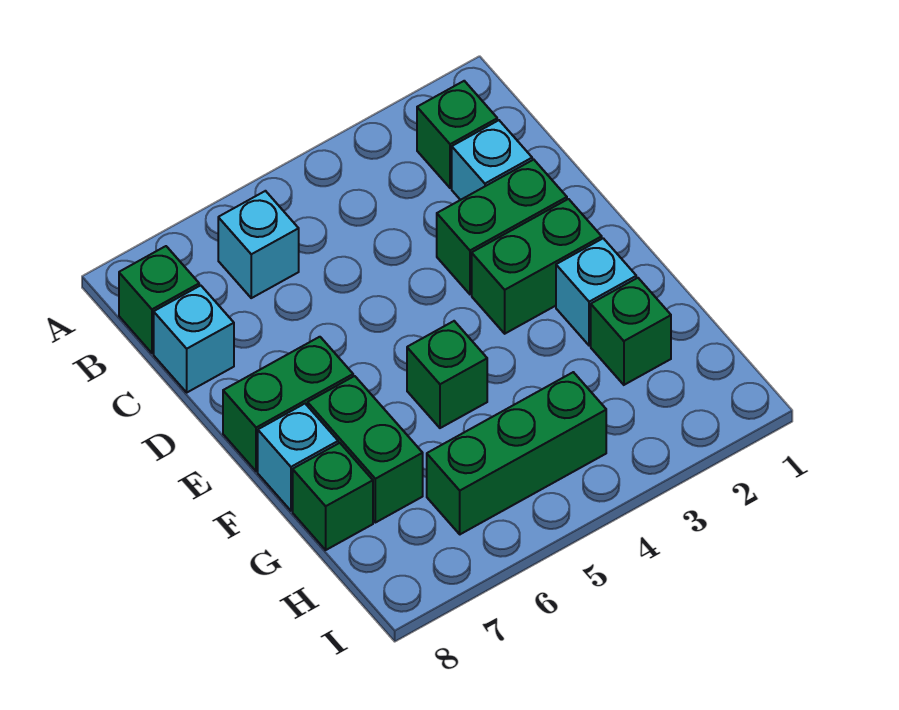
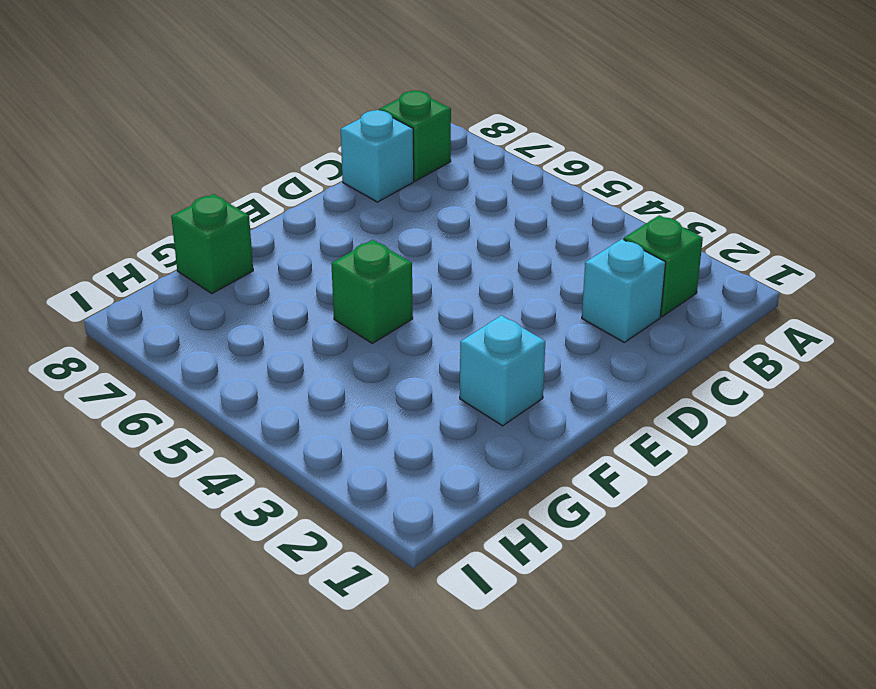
none -> cyan 1x1 brick [218,191,299,298]
none -> green 1x2 brick [437,160,567,294]
none -> green 1x2 brick [472,199,602,334]

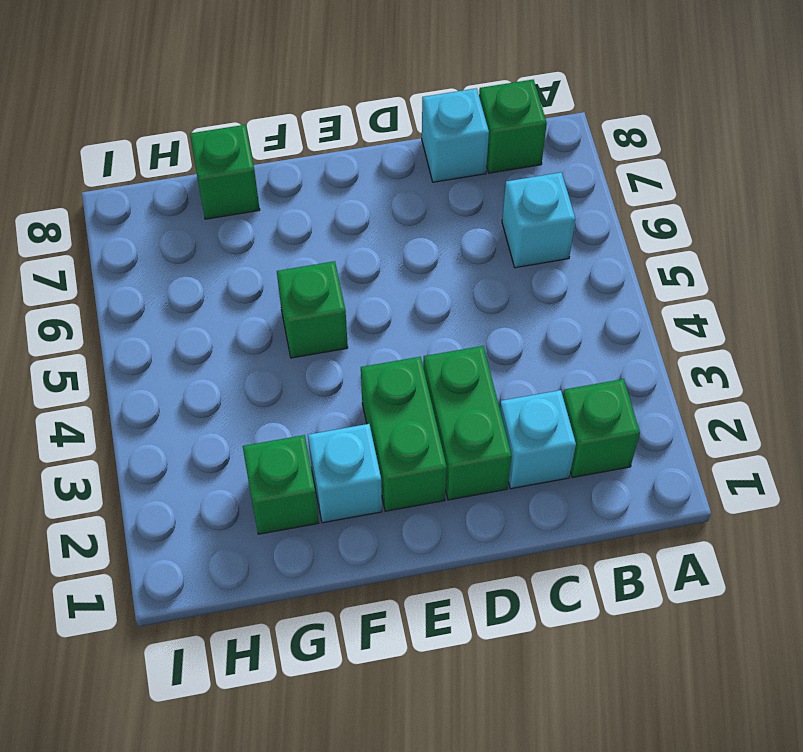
none -> green 1x2 brick [223,337,353,471]
none -> green 1x2 brick [308,376,423,523]
none -> cyan 1x1 brick [258,404,338,511]

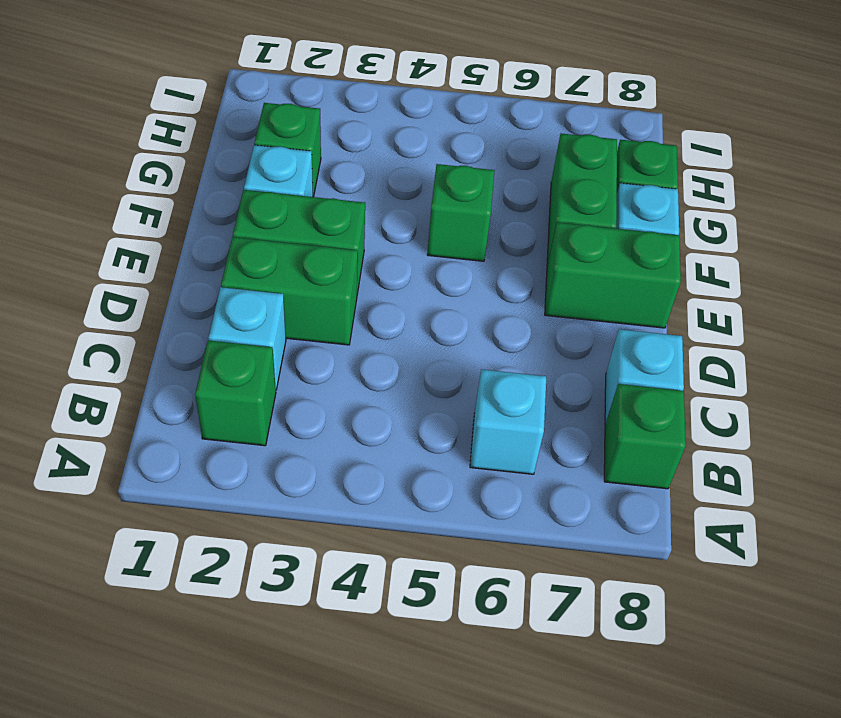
none -> green 1x3 brick [427,372,606,534]

